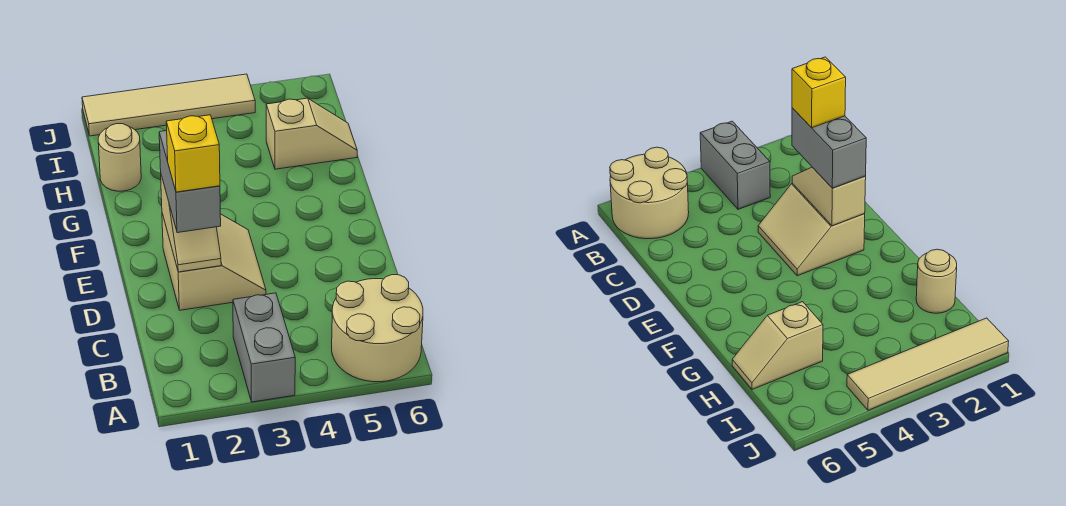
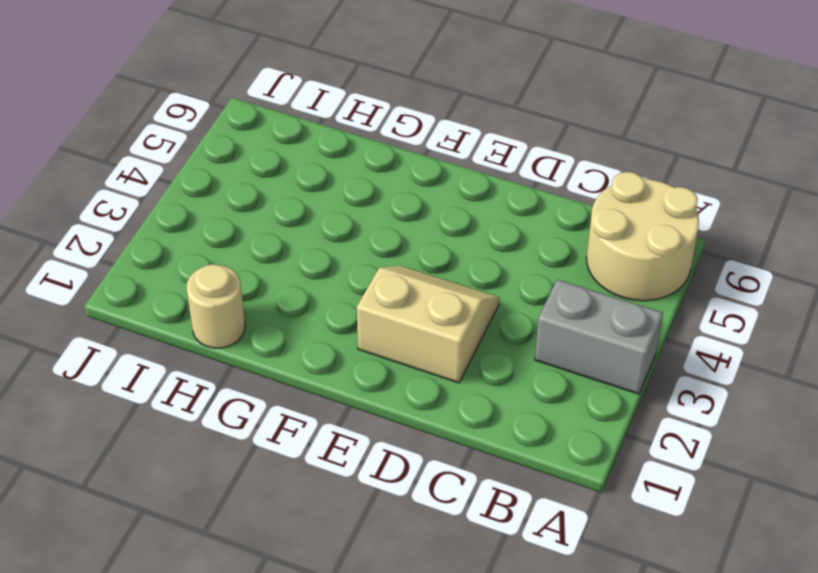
none -> tan 1x2 slope [266,98,357,169]
none -> tan 1x4 tile [82,74,255,136]

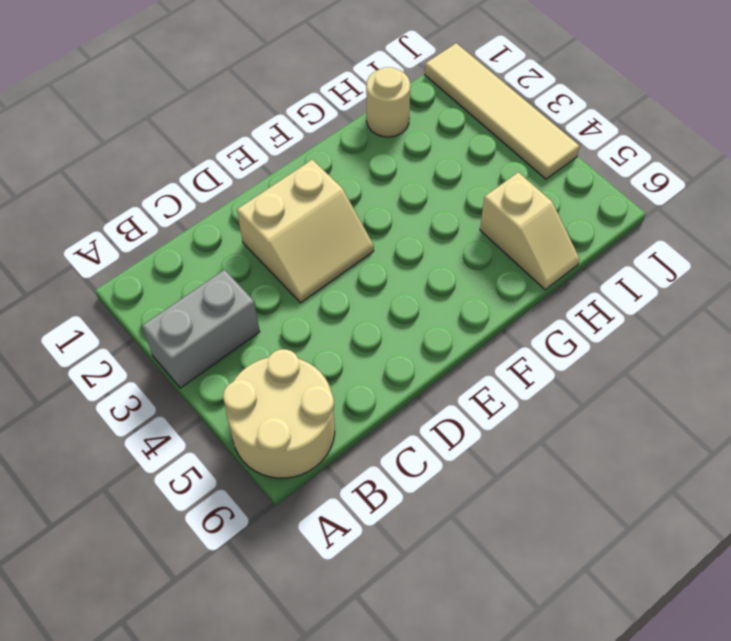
none -> tan 1x2 slope [161,175,221,272]
none -> grey 1x2 brick [159,131,221,233]

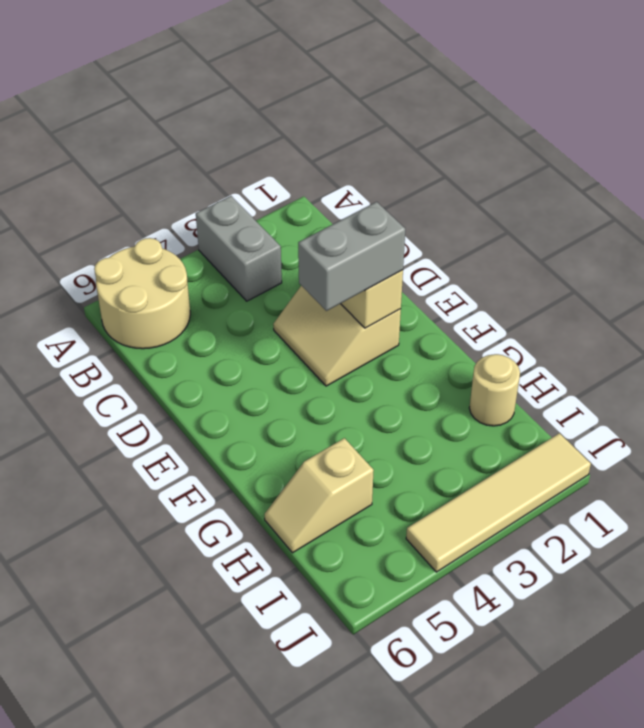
grey 1x2 brick [298,202,405,311] -> grey 1x2 brick turned to [159,131,221,233]
none -> yellow 1x1 brick [166,115,220,192]

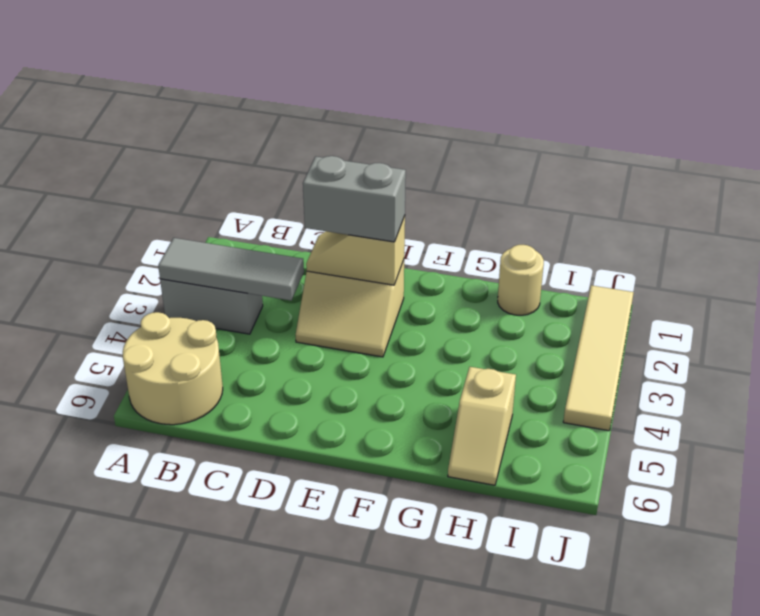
grey 1x3 tile [158,238,304,300] -> none
none -> yellow 1x1 brick [166,115,220,192]

